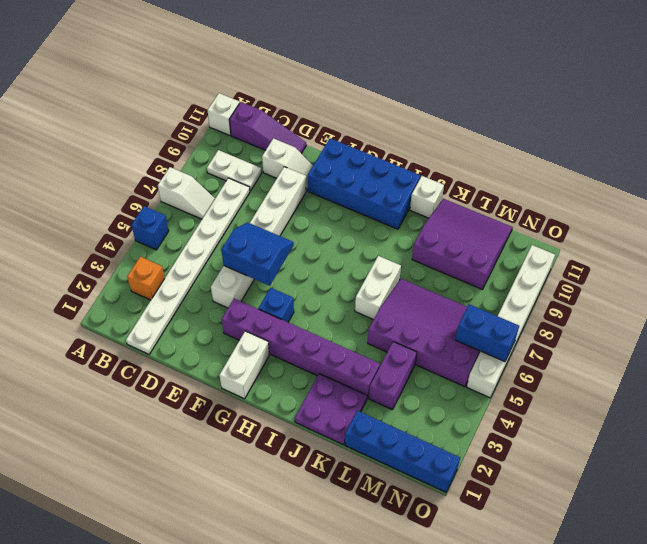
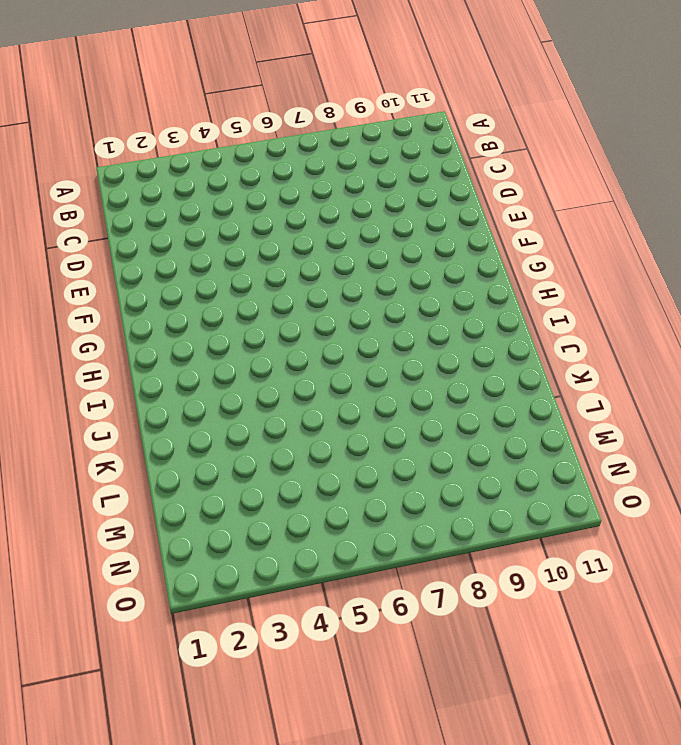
none -> blue 1x1 brick [131,206,169,250]
none -> white 1x2 slope [158,167,215,219]
none -> white 1x1 brick [207,93,240,136]

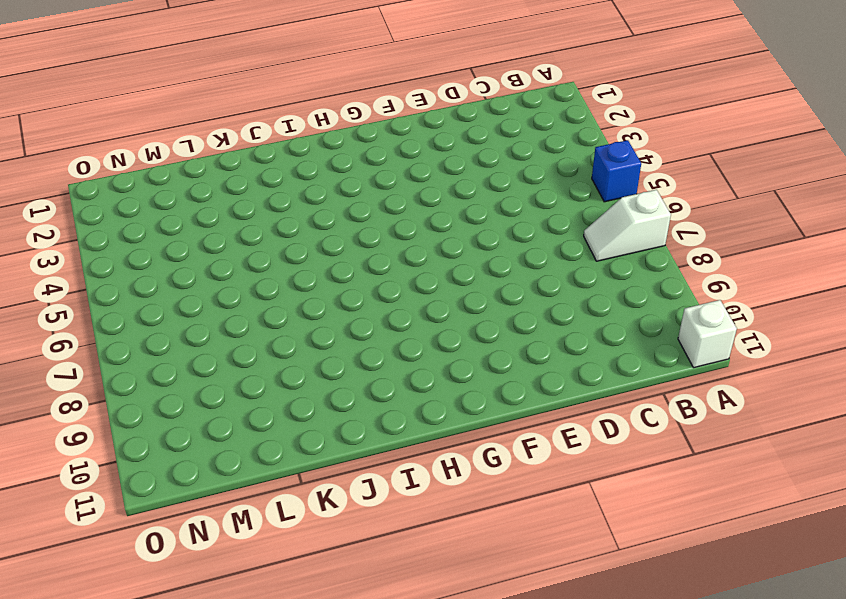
none -> orange 1x1 brick [127,257,165,300]
none -> white 1x2 plate [207,150,262,191]
none -> purple 1x3 slope [229,102,306,154]

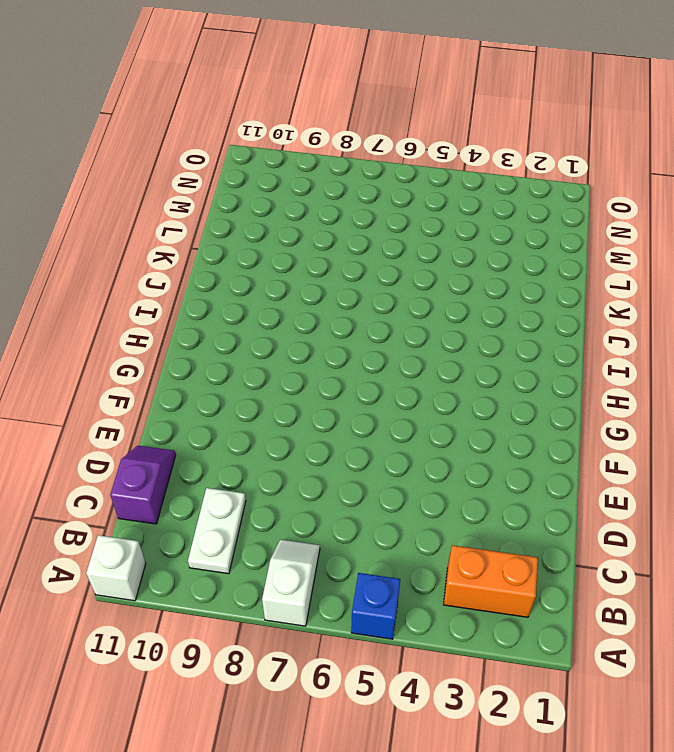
orange 1x2 brick [444,545,538,617] -> orange 1x1 brick [127,257,165,300]
purple 1x2 slope [110,446,176,524] -> purple 1x3 slope [229,102,306,154]
none -> white 1x8 plate [126,178,250,354]
none -> white 1x2 slope [262,138,313,191]
none -> white 1x6 brick [211,167,306,308]

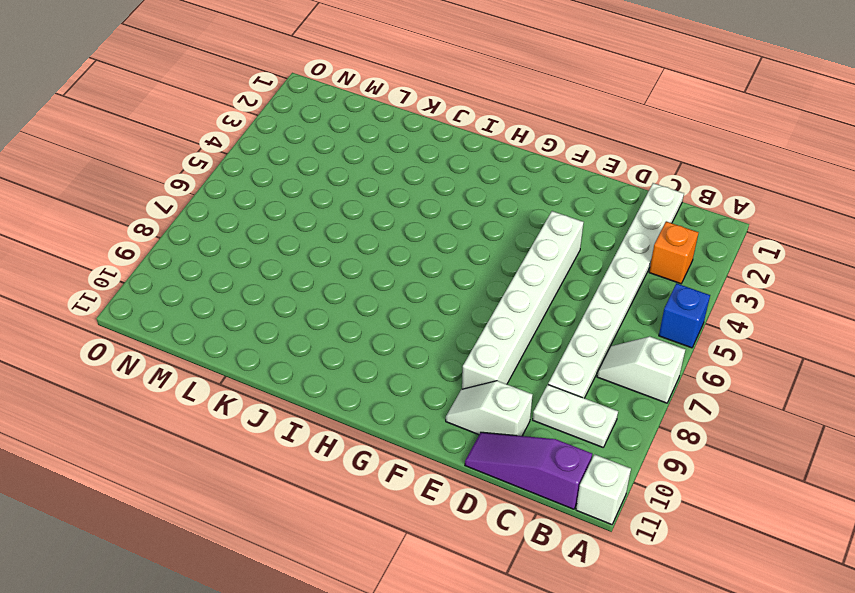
none -> purple 1x6 brick [222,299,380,398]
none -> blue 2x4 brick [308,138,421,229]
none -> white 1x2 brick [219,331,269,399]

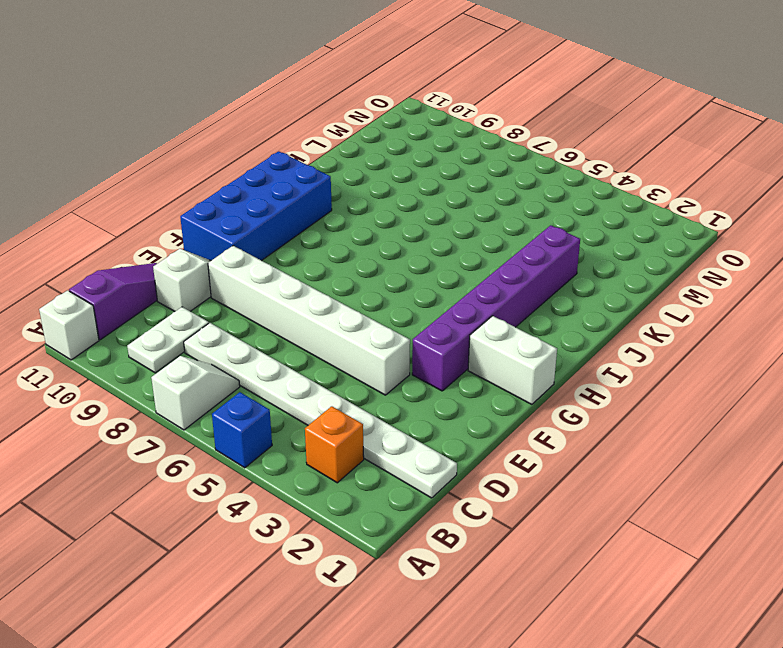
none -> blue 1x1 brick [259,288,294,322]
none -> purple 2x2 plate [295,374,367,445]
none -> white 1x2 brick [355,256,401,320]

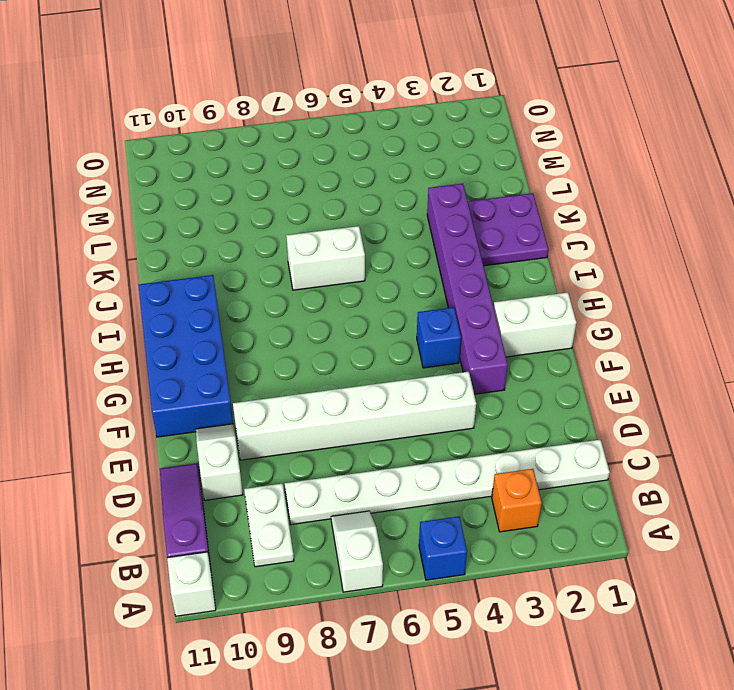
none -> white 1x1 brick [410,176,444,218]
none -> purple 3x4 slope [368,279,481,387]
none -> purple 3x3 slope [412,199,513,289]

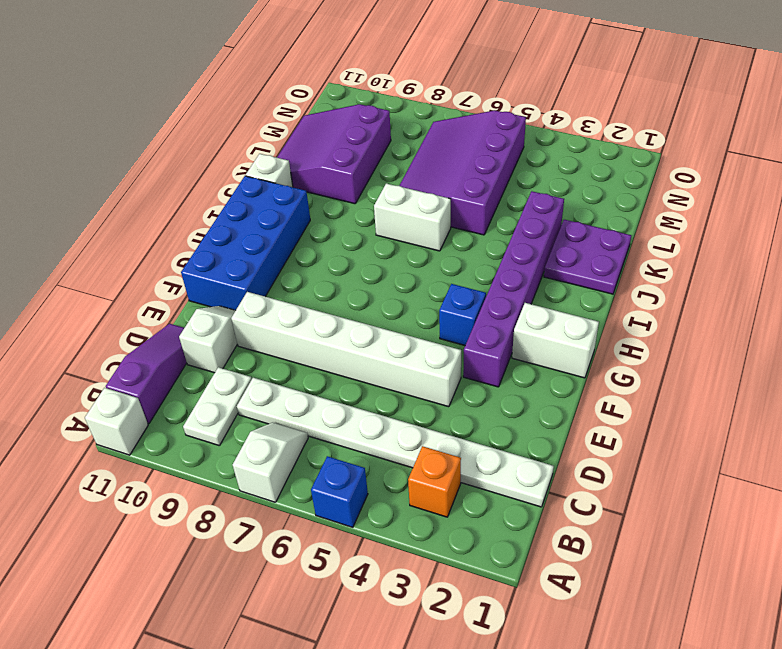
none -> blue 1x4 brick [345,411,460,492]
none -> purple 1x2 brick [369,342,417,410]
none -> white 1x6 brick [467,245,555,398]

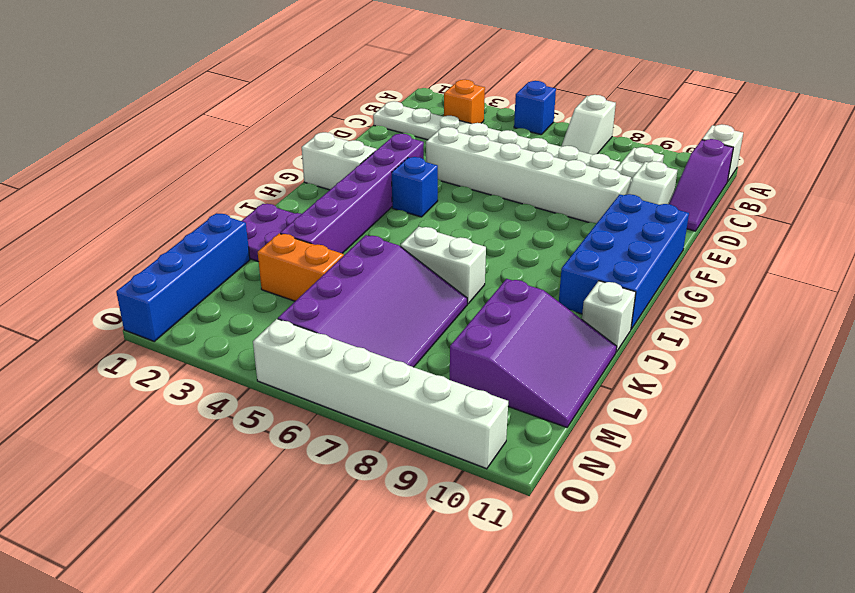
orange 1x2 brick [258,233,344,301] -> purple 1x2 brick [369,342,417,410]
none -> blue 2x2 slope [222,222,294,286]
none -> blue 1x2 brick [455,304,519,362]

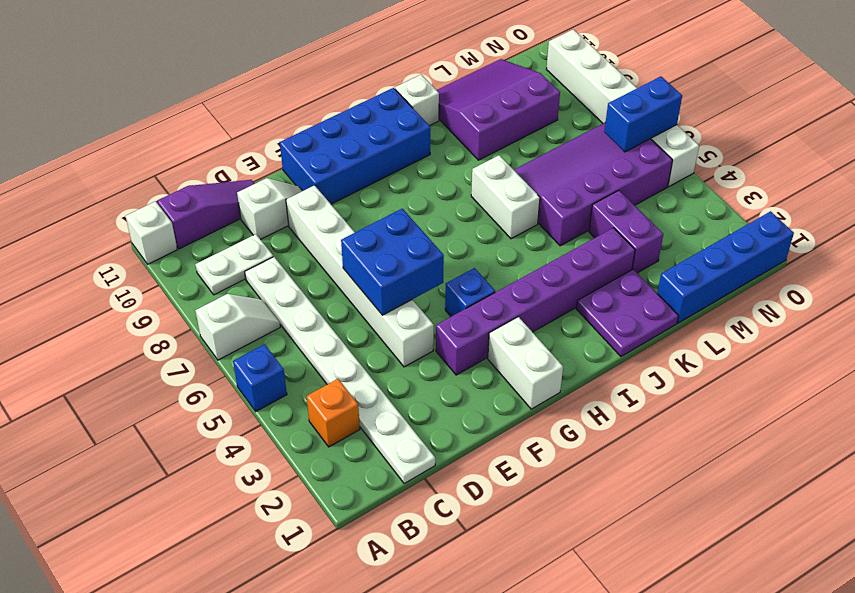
blue 2x2 brick [341,209,444,315] -> blue 2x2 slope [222,222,294,286]

